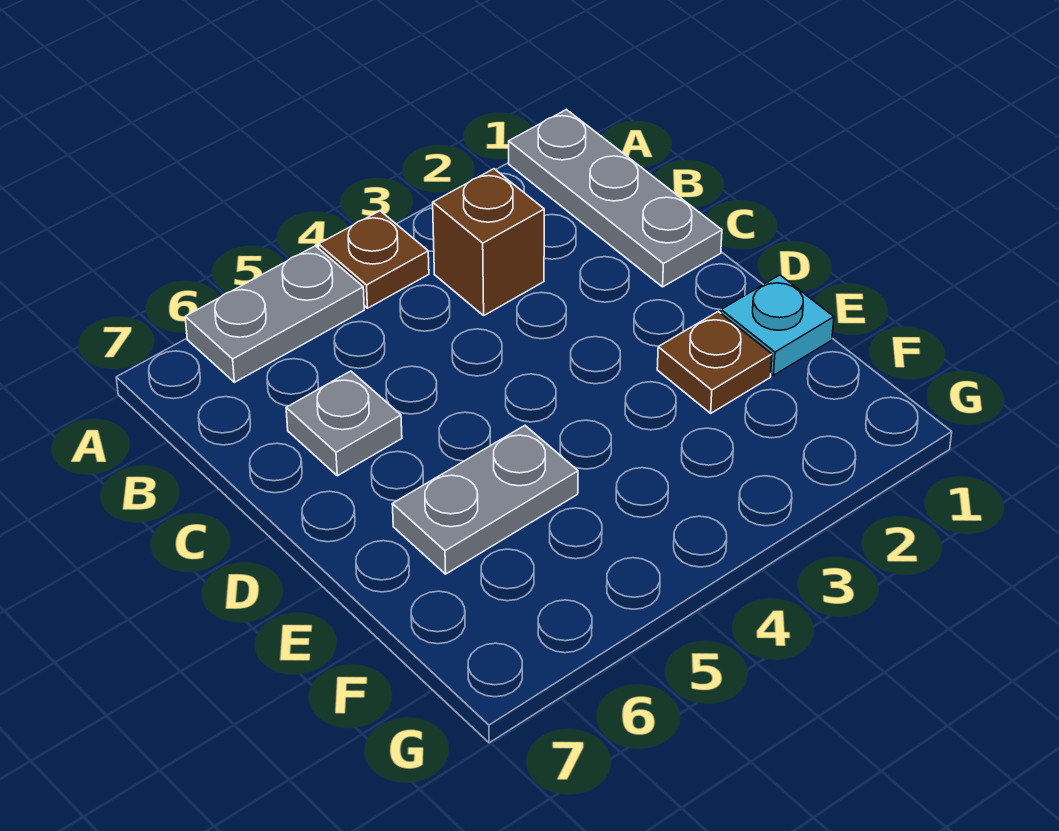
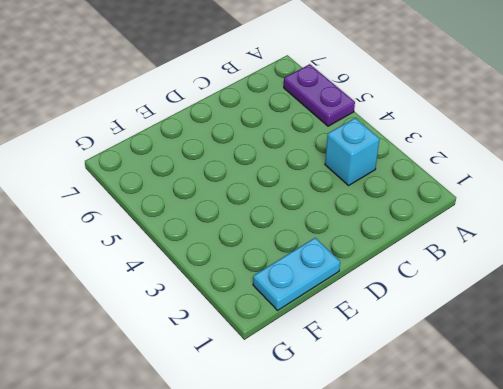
purple 1x2 plate [284,64,355,126] -> grey 1x2 plate [185,246,364,382]
cyan 1x1 brick [325,118,379,185] -> brown 1x1 brick [433,169,544,315]
cyan 1x2 plate [253,238,340,310] -> cyan 1x1 plate [721,275,834,375]
none -> grey 1x3 plate [509,110,722,287]
none -> brown 1x1 plate [319,211,429,308]

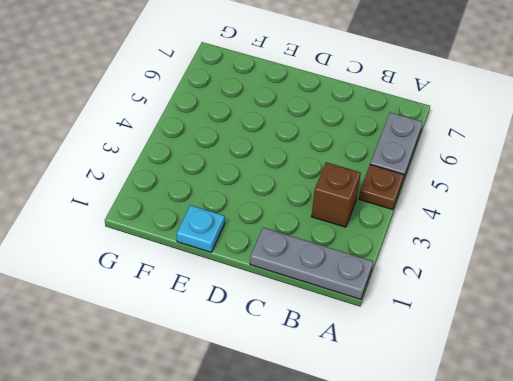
none -> grey 1x1 plate [286,371,402,476]
none -> brown 1x1 plate [657,312,772,413]

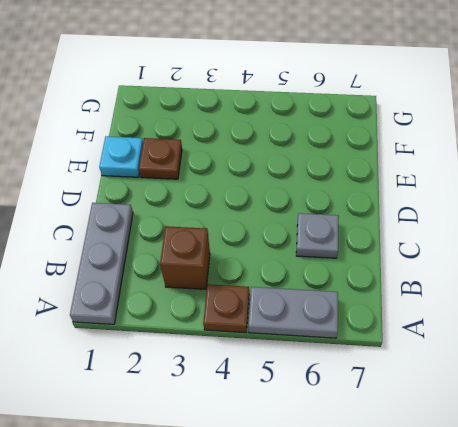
none -> grey 1x2 plate [392,426,578,574]

